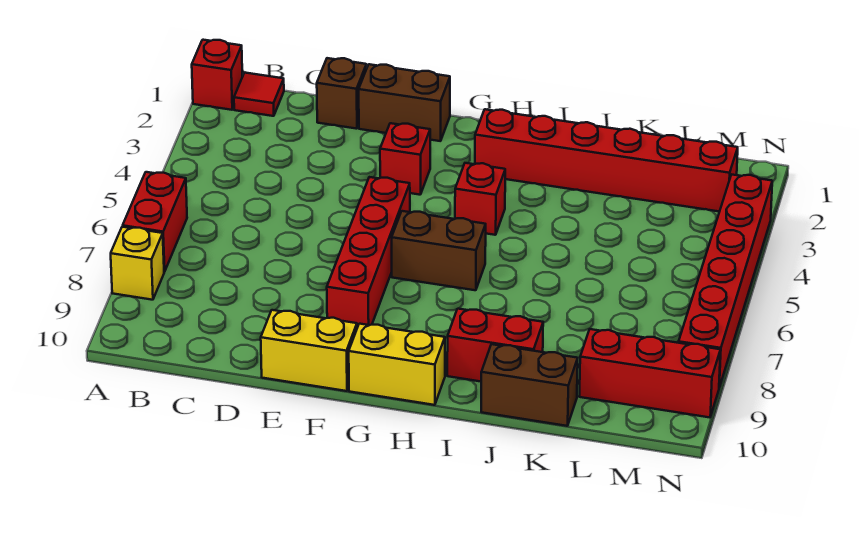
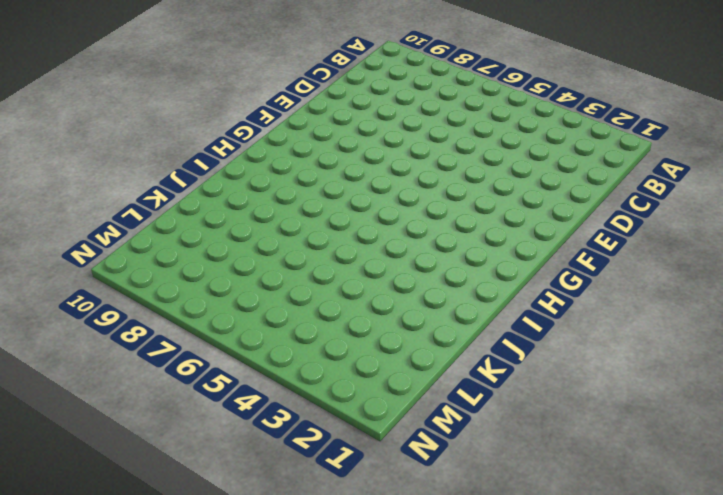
none -> red 1x1 brick [192,40,242,110]
none -> red 1x2 brick [123,172,187,272]
none -> yellow 1x1 brick [111,227,164,300]

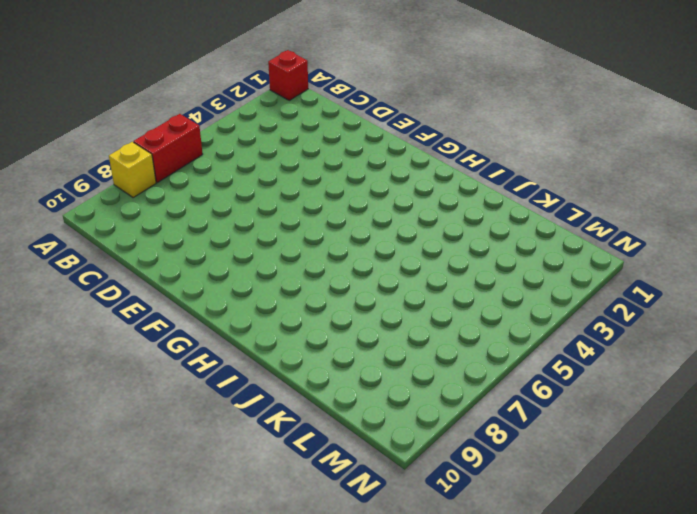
none -> red 1x1 tile [234,73,284,116]
none -> brown 1x1 brick [317,58,367,129]
none -> brown 1x2 brick [359,64,450,141]

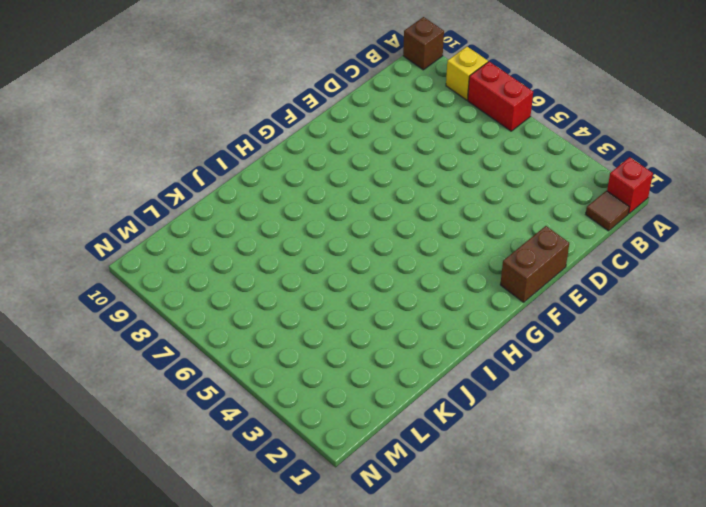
brown 1x1 brick [403,17,444,70] -> brown 1x1 brick moved to [317,58,367,129]
brown 1x1 tile [586,191,629,231] -> red 1x1 tile [234,73,284,116]
none -> yellow 1x2 brick [261,310,357,391]
none -> red 1x1 brick [380,123,430,195]
none -> red 1x4 brick [327,177,410,328]

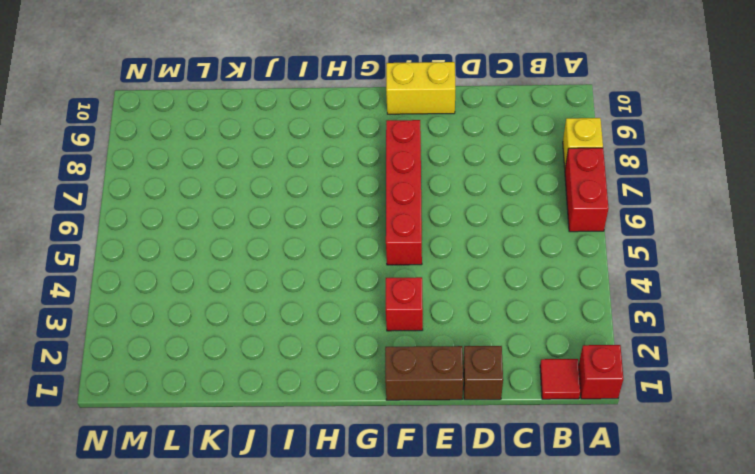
none -> brown 1x2 brick [392,211,486,290]
none -> yellow 1x2 brick [349,324,445,405]
none -> red 1x6 brick [475,109,738,212]

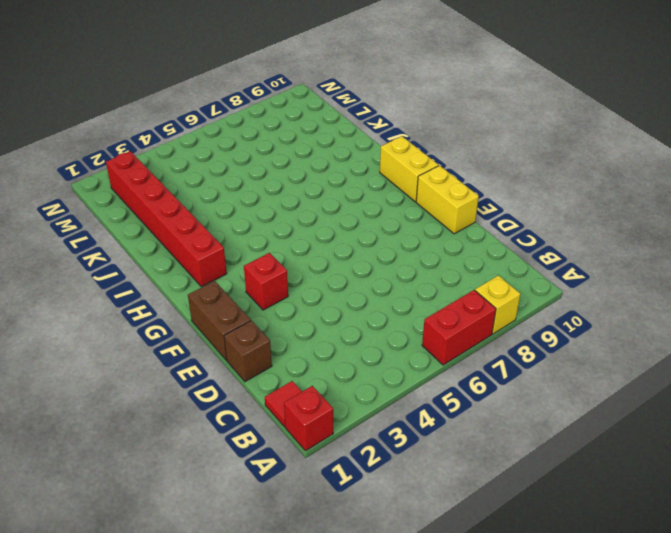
none -> red 1x4 brick [327,177,410,328]
none -> brown 1x2 brick [392,211,486,290]
none -> red 1x1 brick [455,163,505,235]

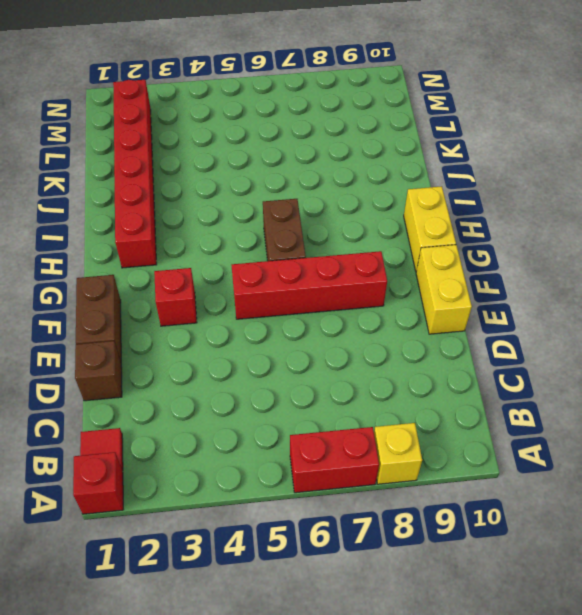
none -> red 1x1 brick [455,163,505,235]
none -> red 1x2 brick [447,309,543,381]
none -> brown 1x2 brick [481,344,578,426]

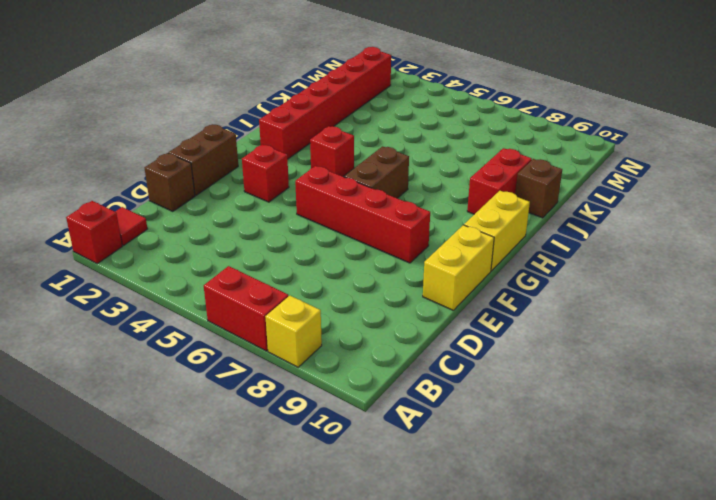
brown 1x1 brick [515,159,562,218] -> brown 1x2 brick [481,344,578,426]
none -> red 1x3 brick [579,329,720,417]
none -> red 1x6 brick [679,175,772,387]

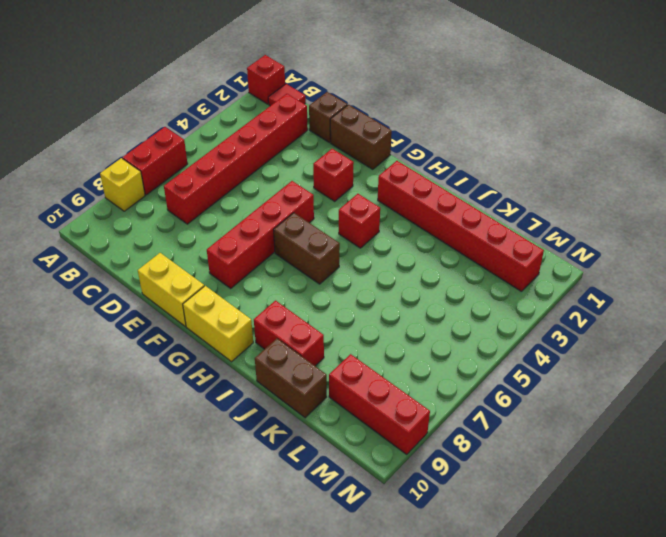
red 1x6 brick [164,94,308,224] -> red 1x6 brick moved to [679,175,772,387]

